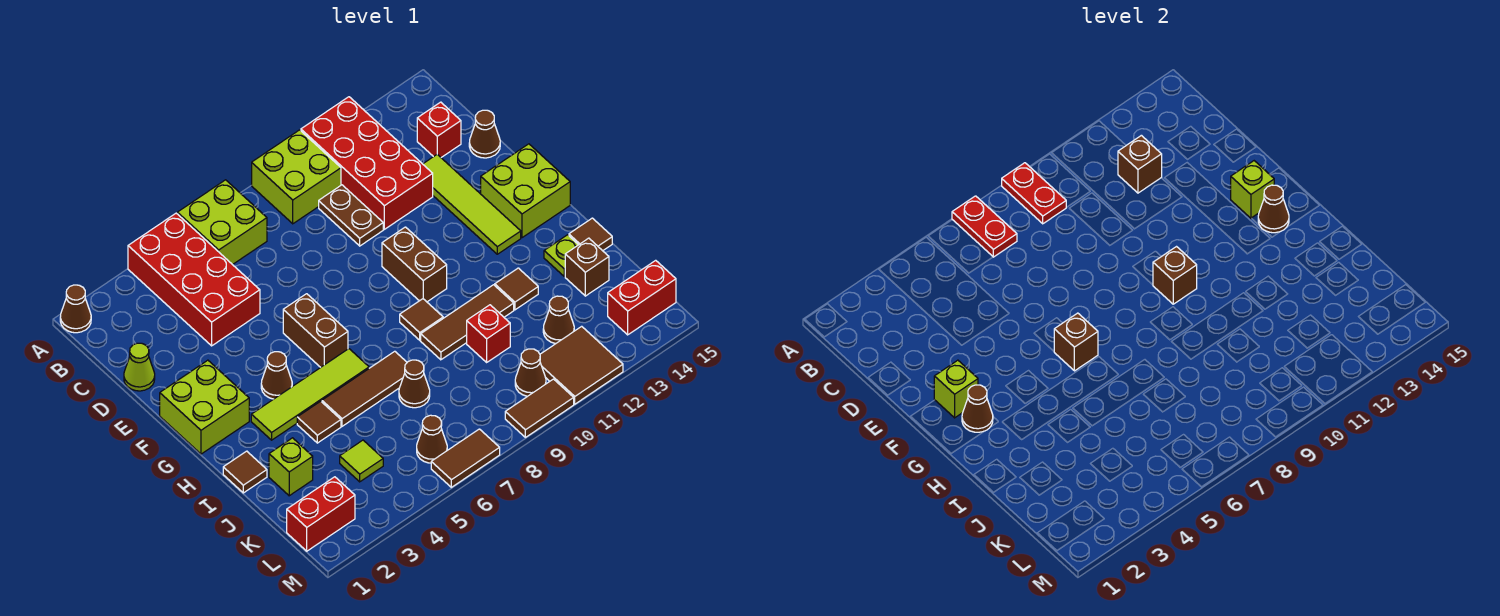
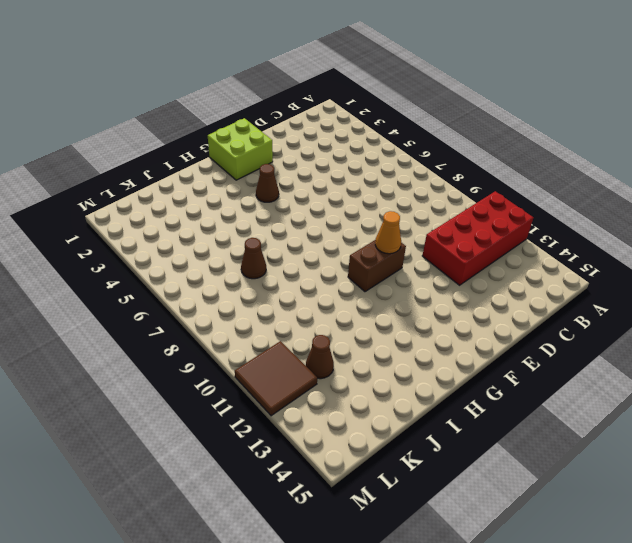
orange 1x1 cone [375,211,401,254] -> none
none -> brown 1x1 cone [60,285,91,333]
none -> red 2x4 brick [128,213,260,346]
none -> lime 2x2 brick [177,180,267,265]
none -> lime 2x2 brick [252,130,341,224]

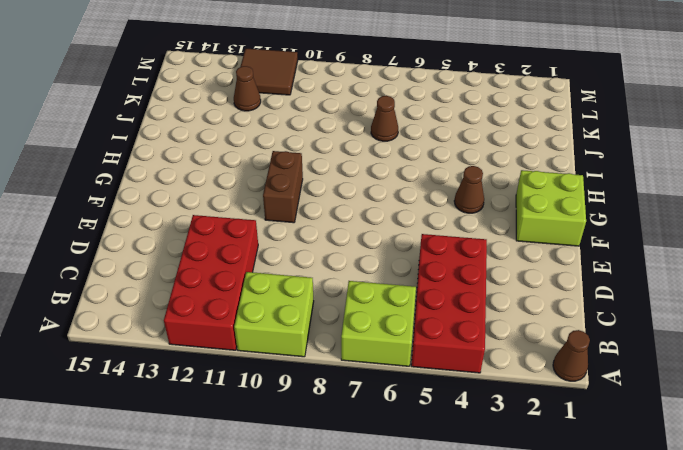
none -> brown 1x2 plate [319,185,383,246]
none -> red 1x1 brick [417,102,461,157]
none -> lime 1x1 cone [124,343,155,391]
none -> lime 1x4 tile [423,154,521,254]

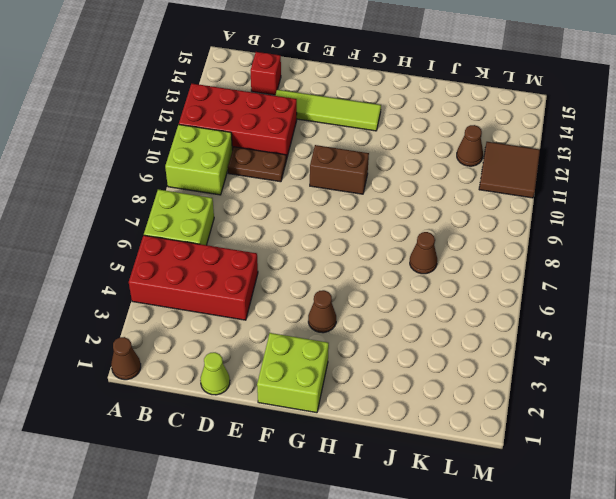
none -> brown 1x1 cone [469,110,500,158]
none -> brown 1x2 brick [283,294,348,367]
none -> lime 2x2 brick [481,144,570,238]
none -> lime 1x4 tile [251,349,369,440]

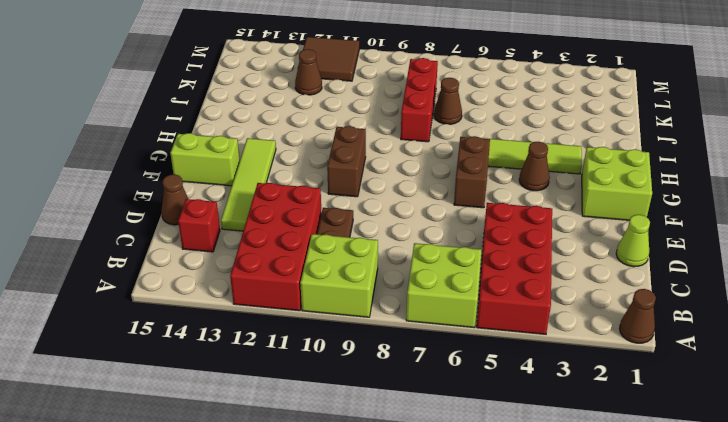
lime 1x2 brick [170,133,240,186] -> lime 2x2 brick [481,144,570,238]
red 1x3 brick [401,58,438,142] -> none
none -> brown 1x1 tile [400,299,443,340]
none -> brown 1x1 tile [223,451,267,493]
none -> brown 1x1 tile [297,401,341,443]
none -> brown 1x3 tile [322,351,407,426]

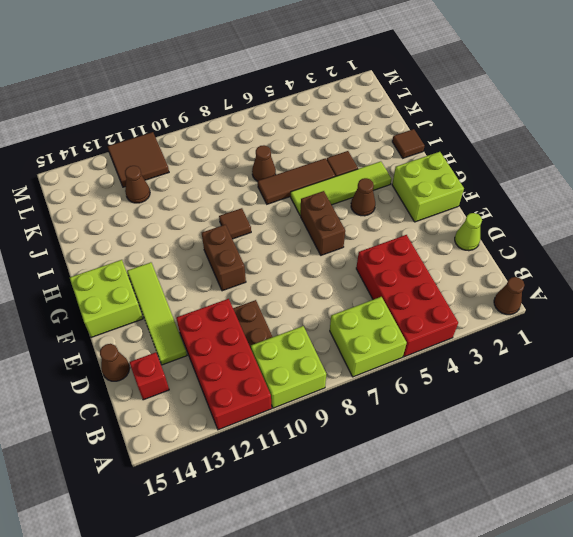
none -> brown 1x3 tile [421,285,514,360]
none -> brown 1x1 tile [495,268,538,310]
none -> lime 1x1 plate [544,235,578,276]
none -> brown 1x1 tile [569,218,612,251]

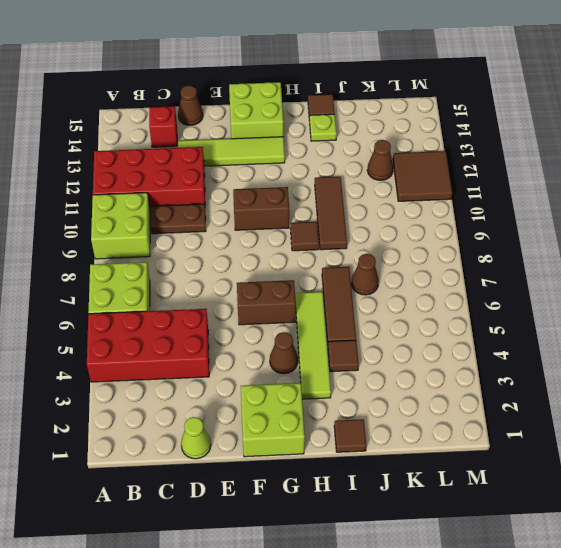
none -> brown 1x1 cone [60,285,91,333]
none -> brown 1x1 tile [495,268,538,310]
none -> lime 1x1 brick [269,438,313,496]
none -> red 1x1 brick [467,305,510,362]

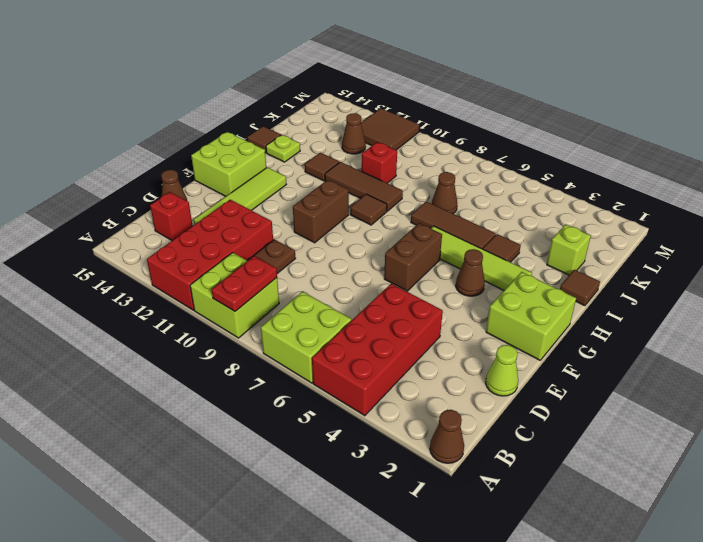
none -> brown 1x1 brick [565,238,609,296]
none -> lime 1x1 tile [340,440,383,482]
none -> red 1x2 brick [287,477,355,551]
none -> brown 1x1 cone [417,415,447,463]

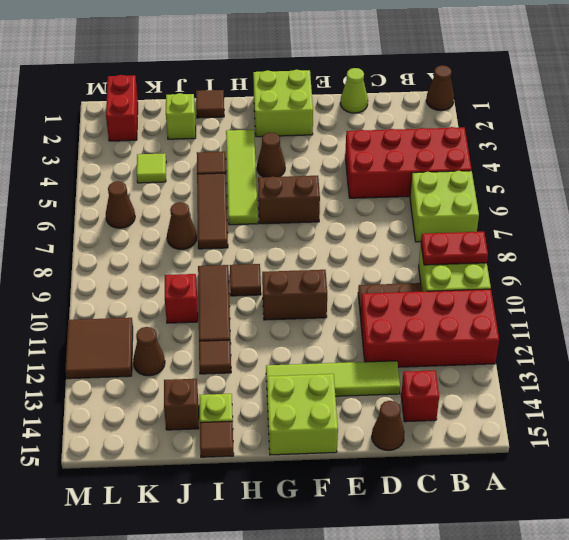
none -> brown 1x1 cone [515,349,546,396]
none -> red 1x2 brick [608,260,676,335]
none -> brown 1x2 tile [431,429,500,487]
none -> brown 1x2 tile [505,379,574,437]

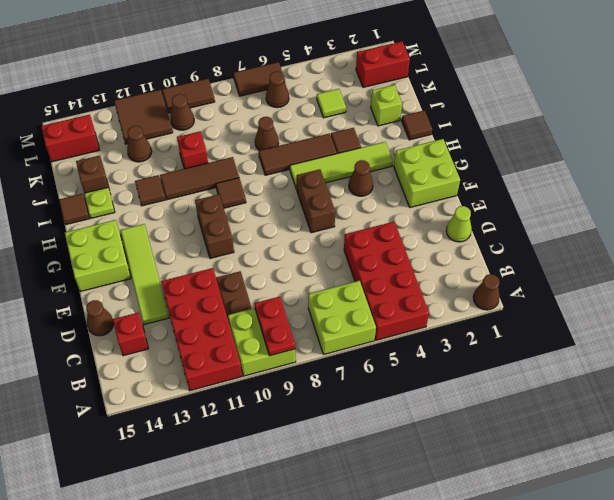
none -> red 1x2 plate [952,196,1017,257]
none -> brown 1x1 brick [1118,135,1162,193]
none -> lime 1x1 brick [934,360,978,418]
none -> lime 1x1 brick [1231,161,1274,218]

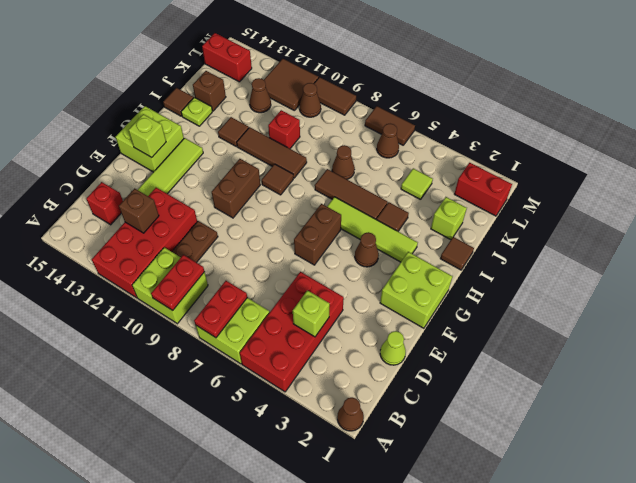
lime 1x1 brick [293,290,330,337] -> lime 1x1 brick moved to [934,360,978,418]
none -> brown 1x1 cone [469,110,500,158]
none -> brown 1x1 cone [962,385,993,432]
none -> brown 1x1 brick [1054,313,1098,371]
none -> brown 1x1 brick [1153,247,1197,304]

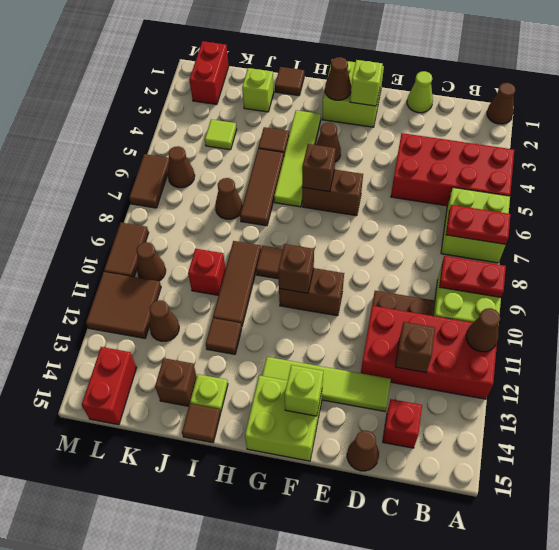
brown 1x1 cone [466,308,500,352] -> brown 1x1 cone moved to [1258,185,1289,233]

